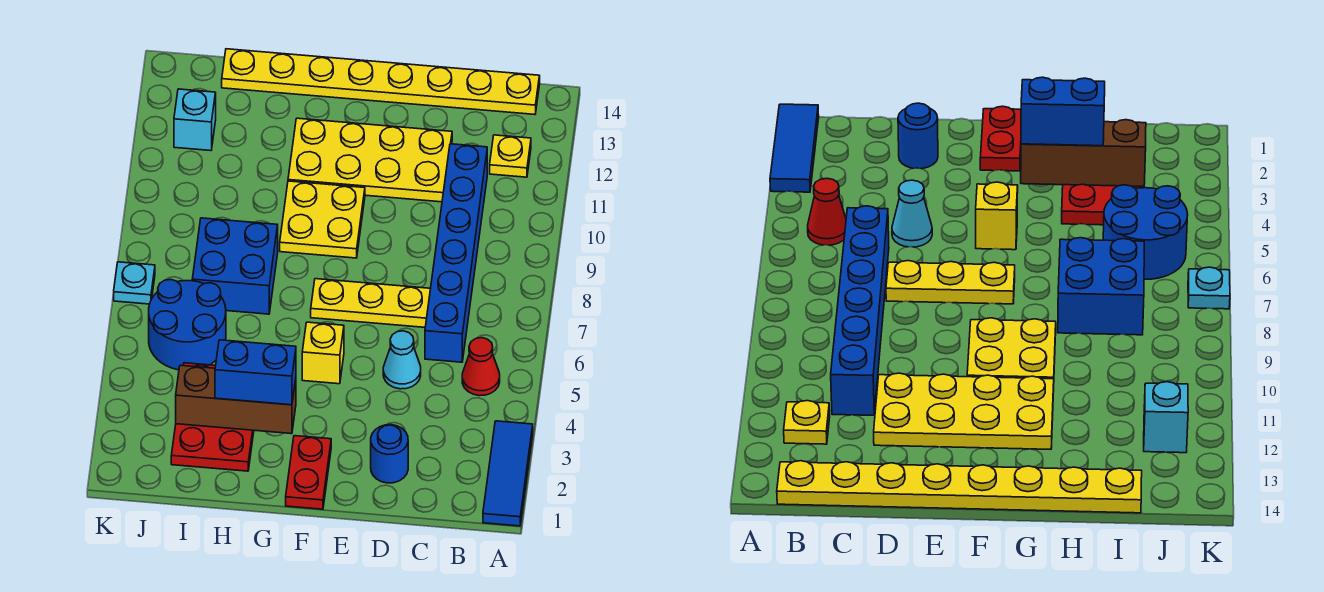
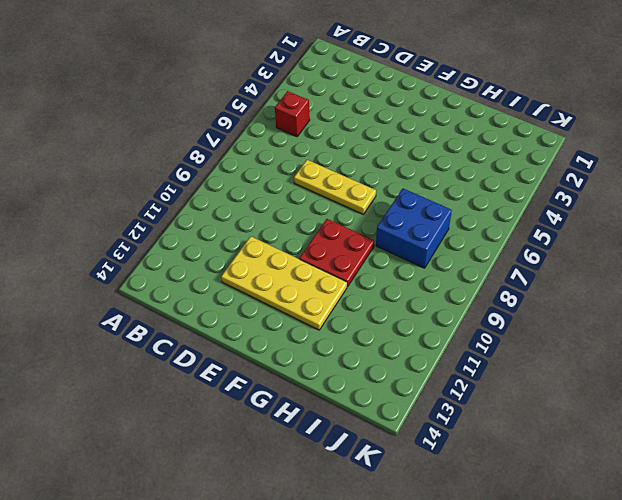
red 1x1 brick [275,91,310,137] -> red 1x1 cone [462,338,500,396]
red 2x2 plate [299,219,374,287] -> yellow 2x2 plate [280,181,365,258]
none -> blue 1x3 tile [483,421,533,526]
none -> yellow 1x1 plate [490,135,531,177]
none -> yellow 1x8 plate [222,49,540,114]

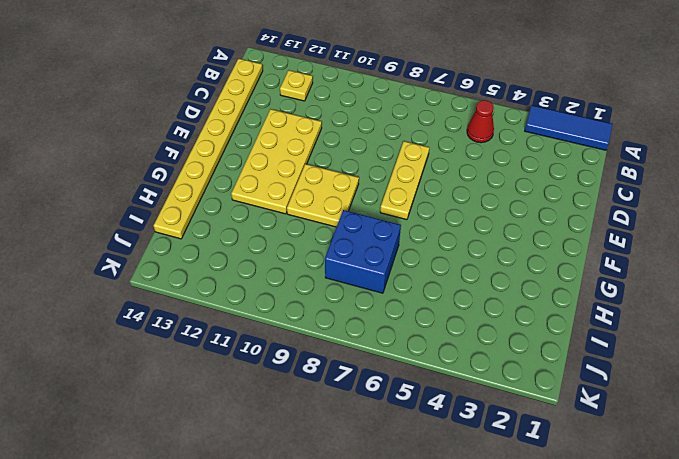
none -> blue 1x6 brick [425,144,487,362]
none -> blue 1x1 round brick [371,425,408,483]
none -> cyan 1x1 cone [383,331,421,389]

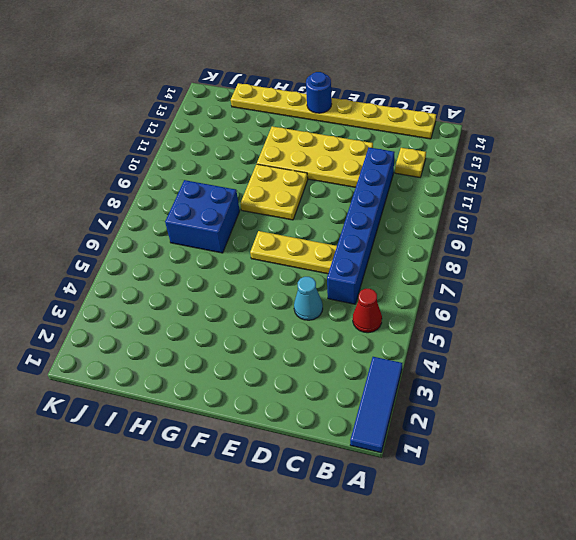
blue 1x1 round brick [306,72,332,113] -> blue 1x1 round brick moved to [371,425,408,483]
none -> red 1x2 plate [286,436,331,509]
none -> yellow 1x1 brick [302,322,344,384]
none -> red 2x3 plate [171,363,254,471]

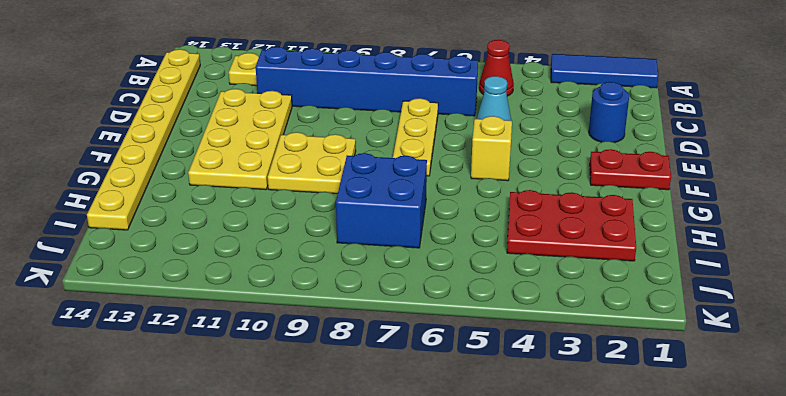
none -> blue 2x2 round brick [149,279,226,370]
none -> cyan 1x1 brick [174,89,216,151]
none -> cyan 1x1 plate [114,262,155,304]

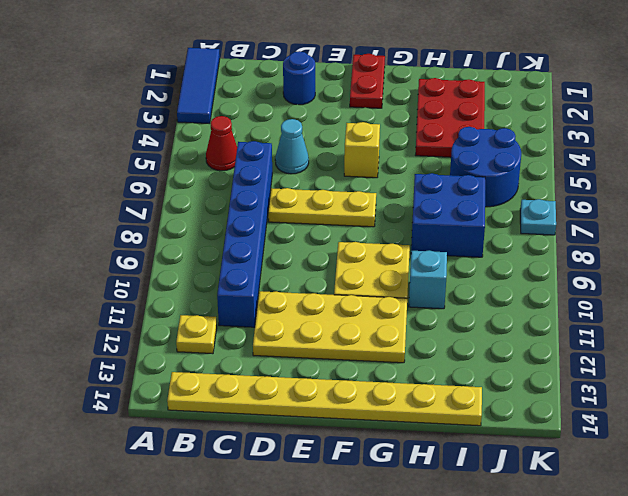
cyan 1x1 brick [409,250,447,309] -> cyan 1x1 brick moved to [174,89,216,151]
none -> brown 1x3 brick [176,365,296,434]
none -> blue 1x2 brick [215,340,296,405]

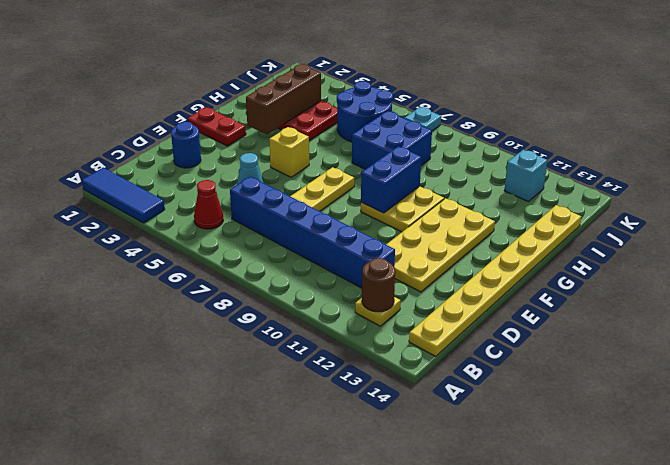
brown 1x1 round brick [362,258,395,312] -> none
blue 1x2 brick [361,146,421,213] -> blue 1x2 brick moved to [215,340,296,405]

